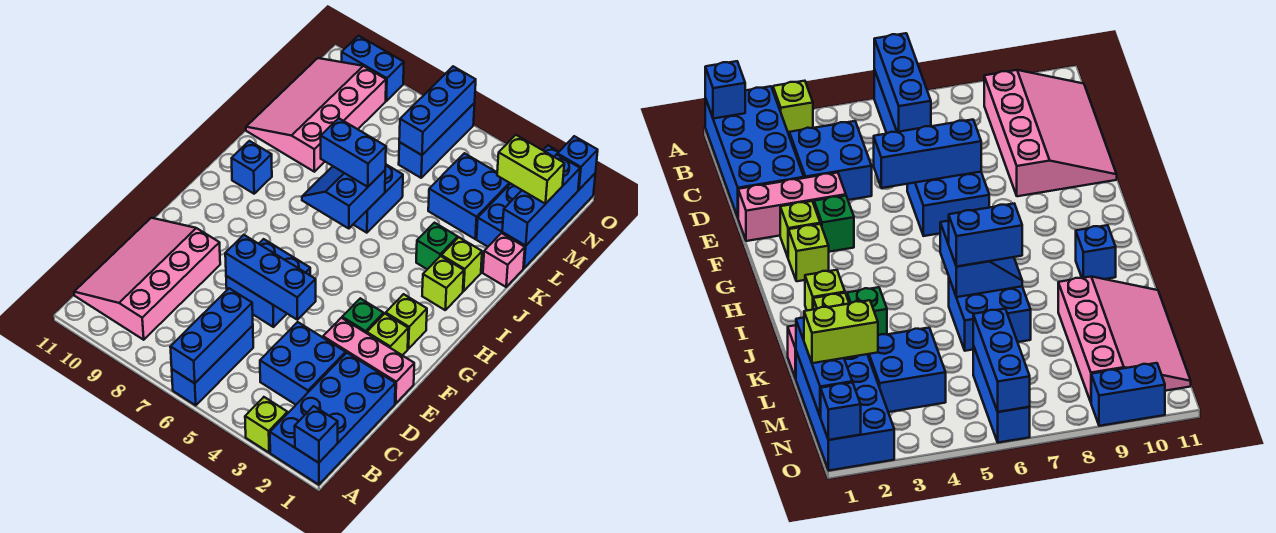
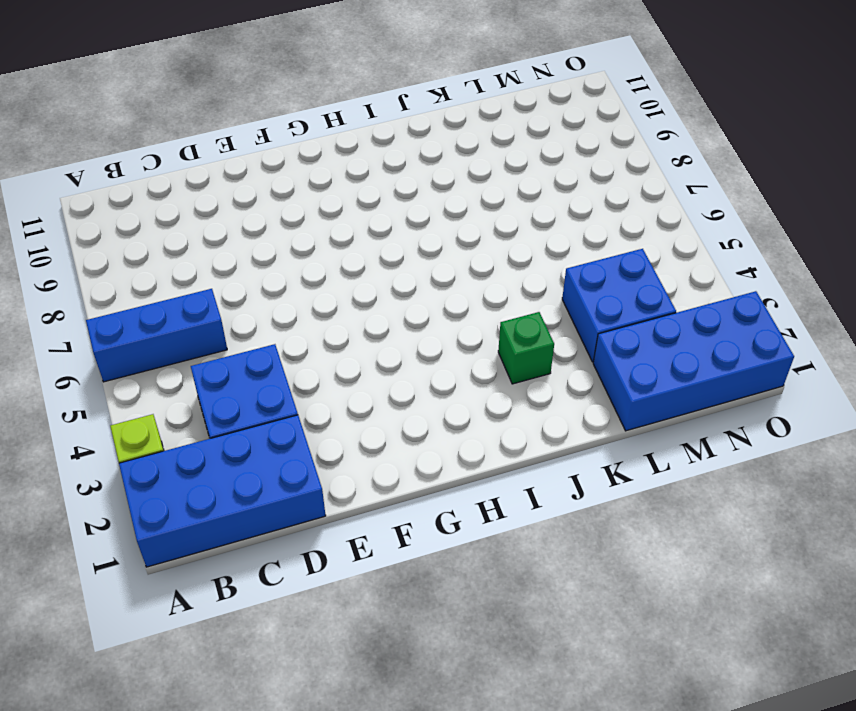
none -> pink 3x4 slope [74,218,220,340]
none -> pink 1x3 brick [323,318,414,403]
none -> blue 2x2 brick [226,239,310,327]
none -> lime 1x1 brick [367,314,408,355]

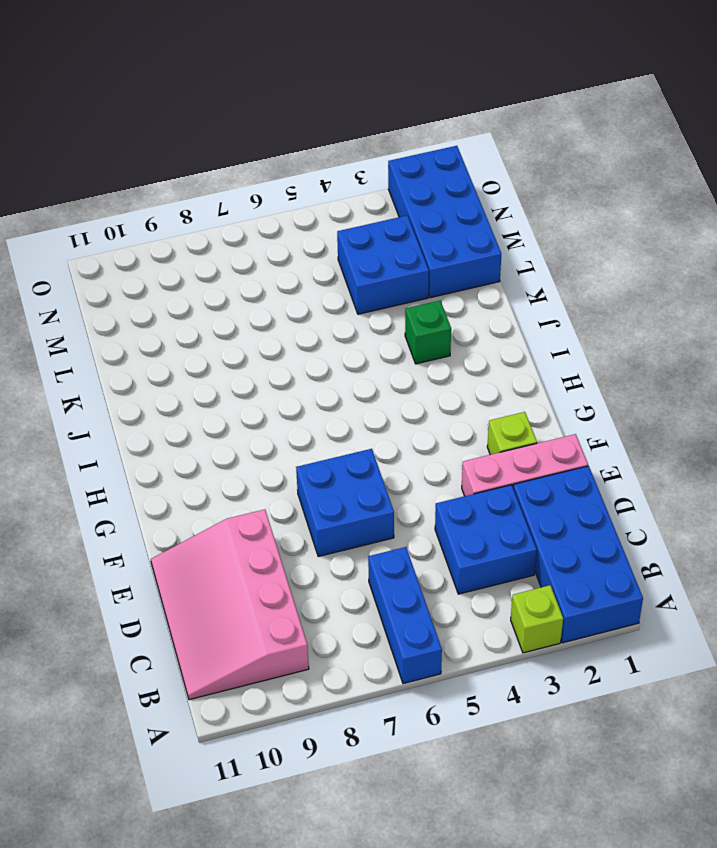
none -> green 1x1 brick [342,298,384,333]
none -> lime 1x1 brick [386,294,427,349]
none -> lime 1x1 brick [422,256,464,310]
none -> blue 1x1 brick [232,141,272,194]

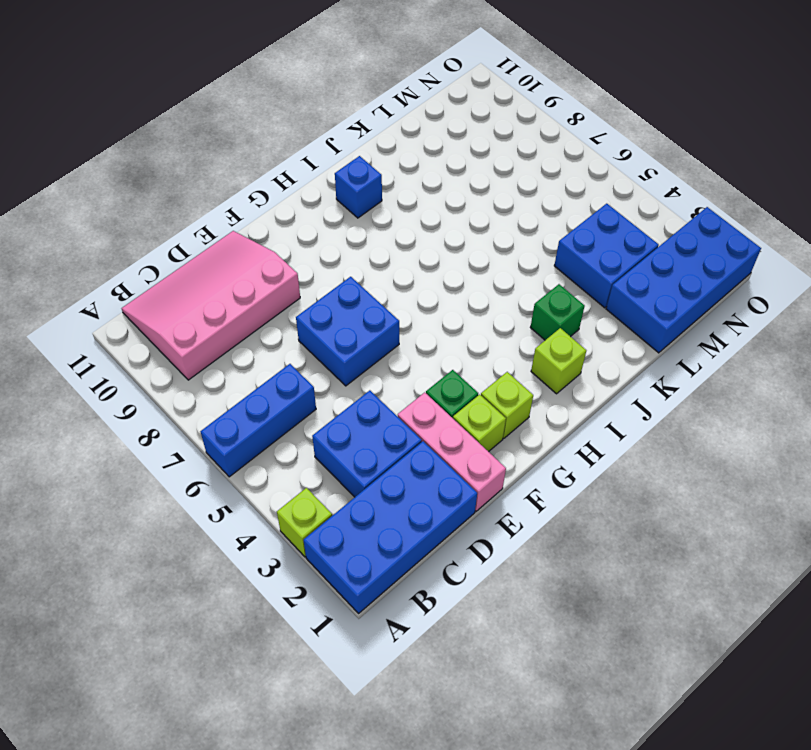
none -> lime 1x1 brick [441,237,482,291]
none -> blue 2x2 brick [353,165,403,233]
none -> pink 1x1 brick [483,233,525,287]
none -> pink 3x4 slope [246,58,386,172]

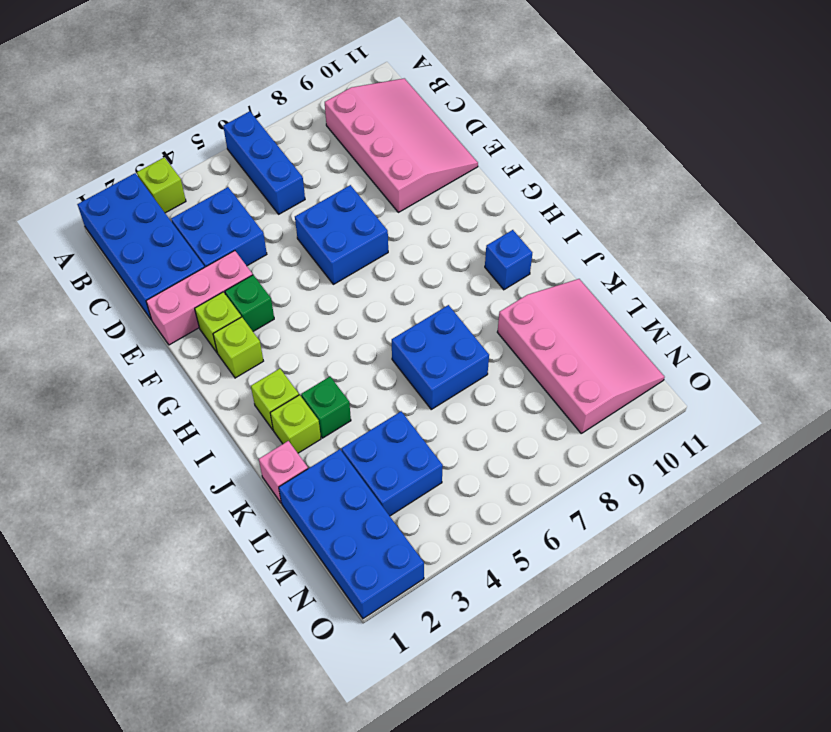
none -> blue 1x3 brick [399,103,475,178]
none -> blue 1x2 brick [342,36,404,101]
none -> blue 1x1 brick [295,406,338,463]
none -> blue 1x3 brick [170,288,253,383]

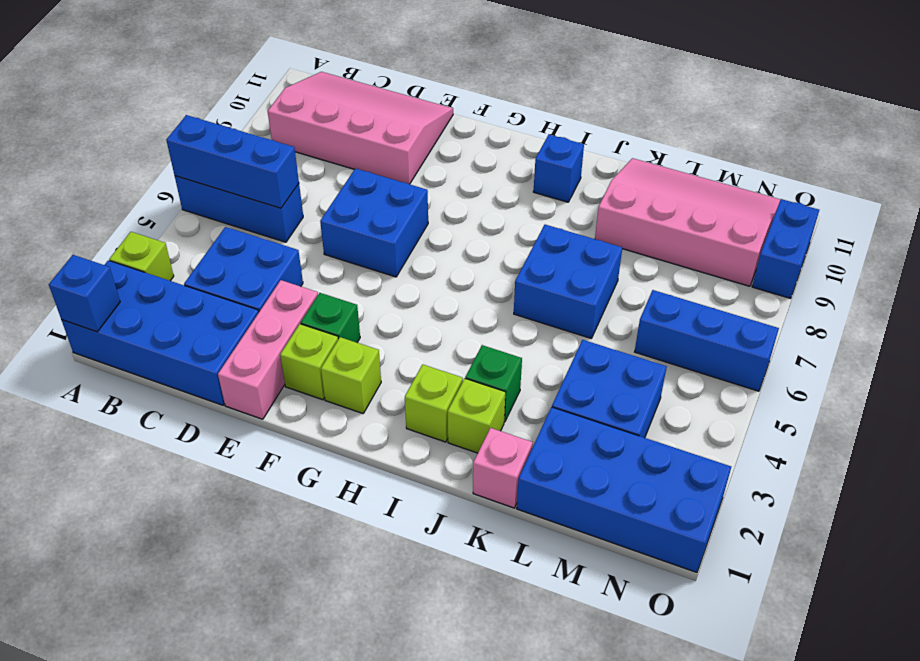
none -> blue 1x3 brick [225,235,316,320]
none -> blue 2x2 slope [302,166,385,229]
none -> blue 1x3 brick [502,154,580,246]
none -> blue 1x3 brick [399,66,476,155]

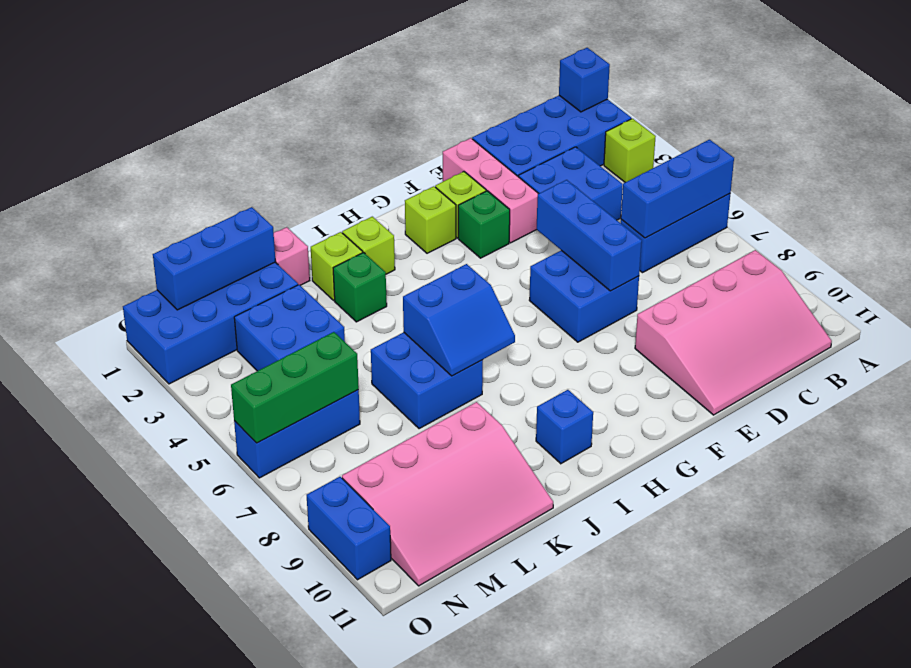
green 1x3 brick [231,332,359,443] -> blue 1x3 brick [399,66,476,155]
none -> blue 1x1 brick [557,136,598,190]
none -> blue 1x2 brick [321,118,386,187]
none -> lime 1x2 brick [497,135,564,204]

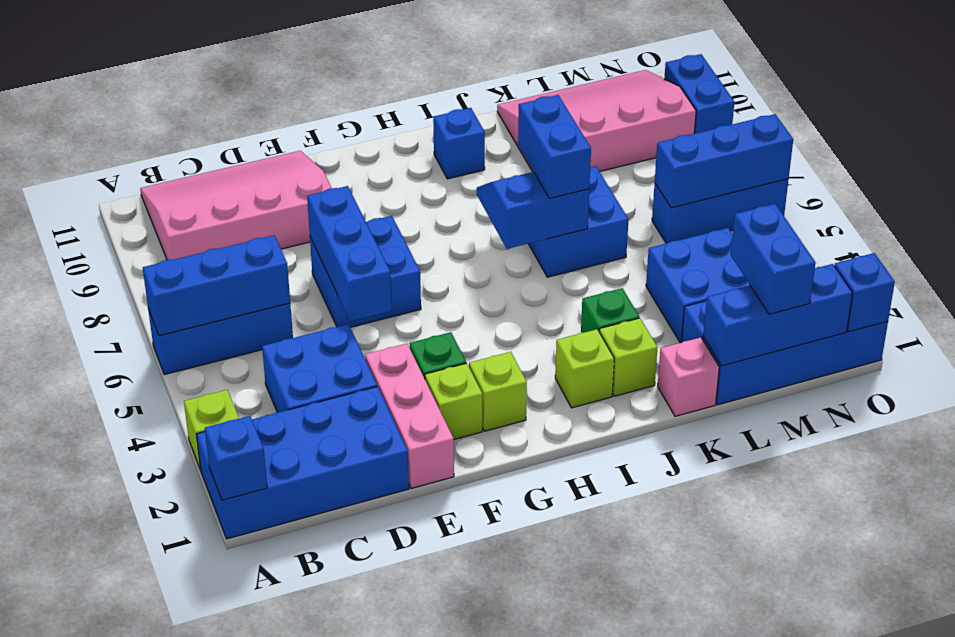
blue 1x2 brick [731,204,816,314] -> lime 1x2 brick [497,135,564,204]

